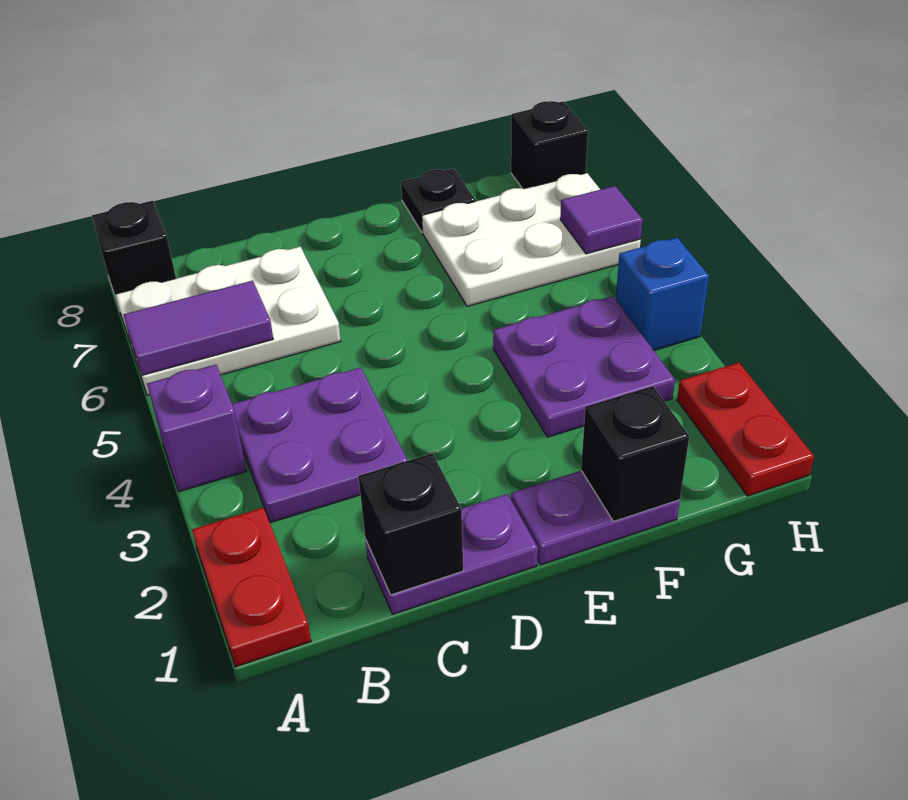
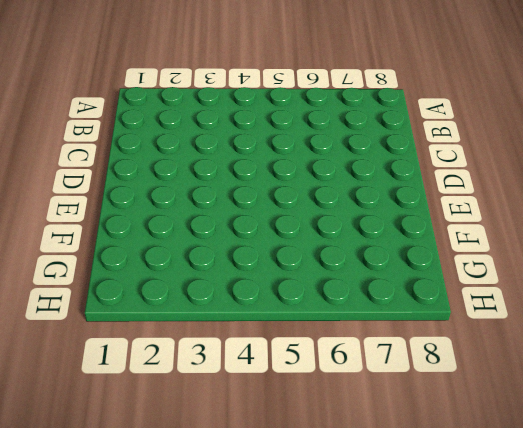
none -> red 1x2 plate [192,508,311,667]
none -> purple 1x1 brick [147,365,247,492]
none -> white 2x3 plate [115,247,341,395]

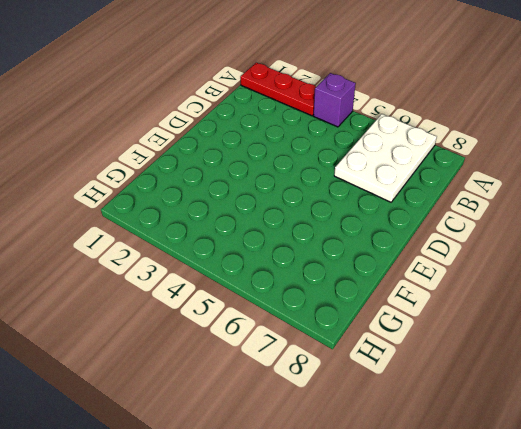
red 1x3 plate [240,63,316,116] -> red 1x2 plate [192,508,311,667]
none -> black 1x1 brick [92,201,176,304]
none -> purple 2x2 plate [232,367,408,523]
none -> purple 1x2 plate [366,494,538,614]

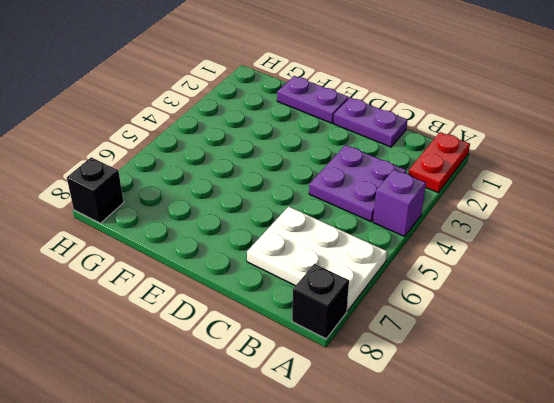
none -> purple 2x2 plate [493,296,675,437]
none -> white 2x3 plate [422,173,641,306]
none -> black 1x1 plate [401,169,475,232]

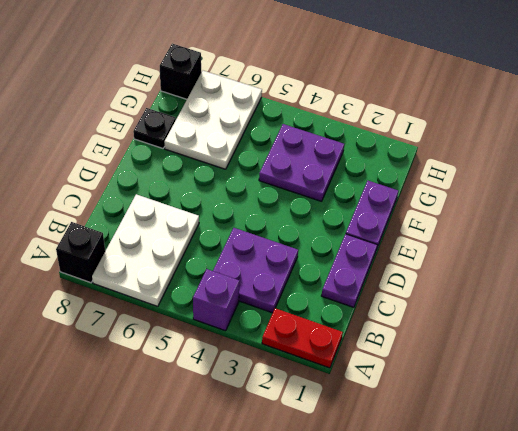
none -> red 1x2 plate [677,363,814,496]
none -> blue 1x1 brick [616,238,709,350]
none -> purple 1x2 tile [123,281,273,375]

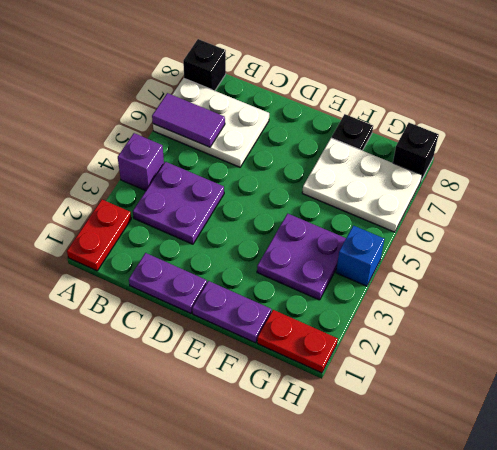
red 1x2 plate [257,310,338,373] -> red 1x2 plate turned to [677,363,814,496]
none -> black 1x1 brick [358,453,463,595]
none -> black 1x1 brick [581,386,689,521]
none -> purple 1x1 tile [560,186,643,254]

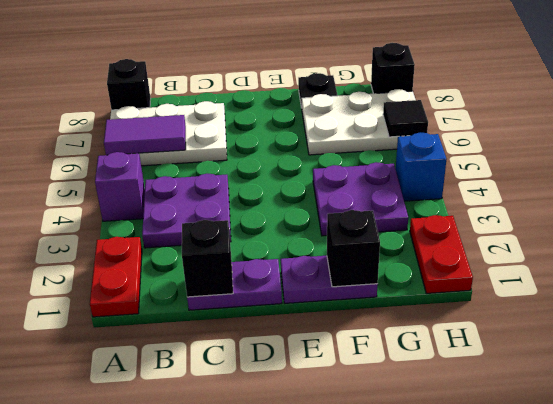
black 1x1 tile [383,100,428,137] -> purple 1x1 tile [560,186,643,254]

